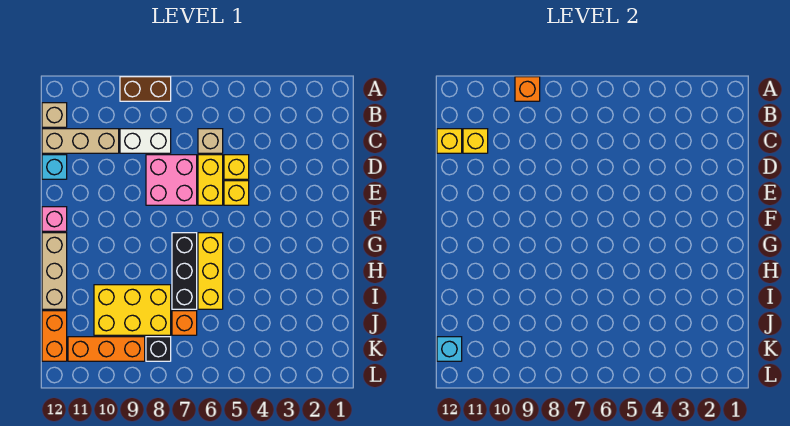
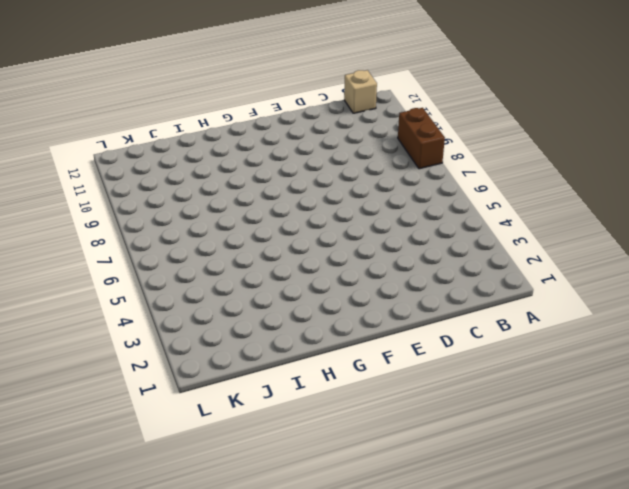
none -> tan 1x1 brick [198,129,223,153]
none -> white 1x2 brick [120,129,171,153]
none -> tan 1x3 brick [42,129,119,153]

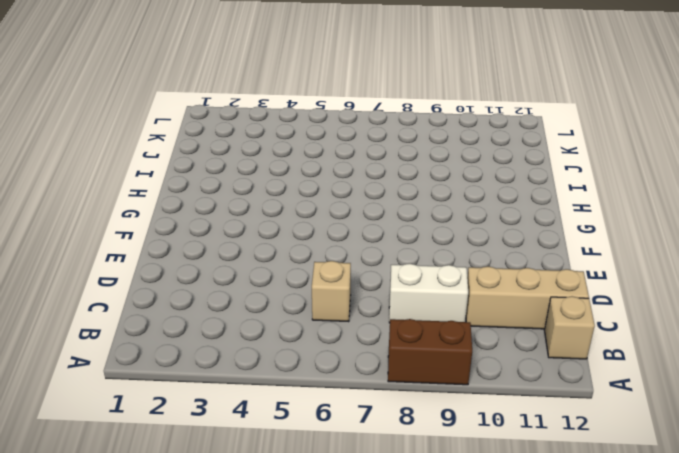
none -> yellow 1x1 brick [224,155,249,179]
none -> yellow 1x2 brick [198,155,223,205]
none -> pink 2x2 brick [146,155,197,205]

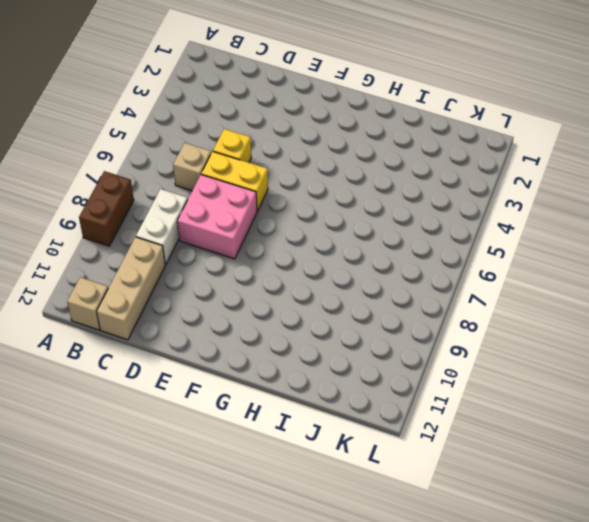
none -> cyan 1x1 brick [42,155,67,179]
none -> yellow 1x1 brick [224,181,249,205]
none -> pink 1x1 brick [42,207,67,231]

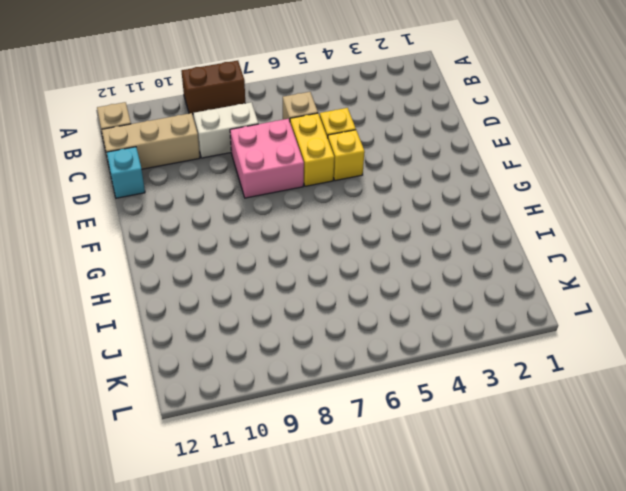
none -> pink 1x1 brick [42,207,67,231]
none -> yellow 1x3 brick [198,233,223,309]
none -> black 1x3 brick [172,233,197,309]

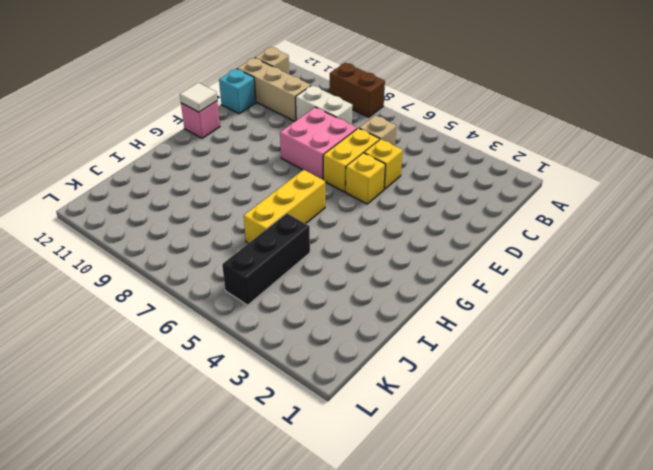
white 1x1 tile [180,83,217,112] -> none
black 1x3 brick [222,213,310,305] -> black 1x3 brick moved to [172,233,197,309]
none -> tan 1x3 brick [42,233,67,309]
none -> yellow 2x3 brick [94,285,171,335]
none -> orange 1x1 brick [172,311,197,335]

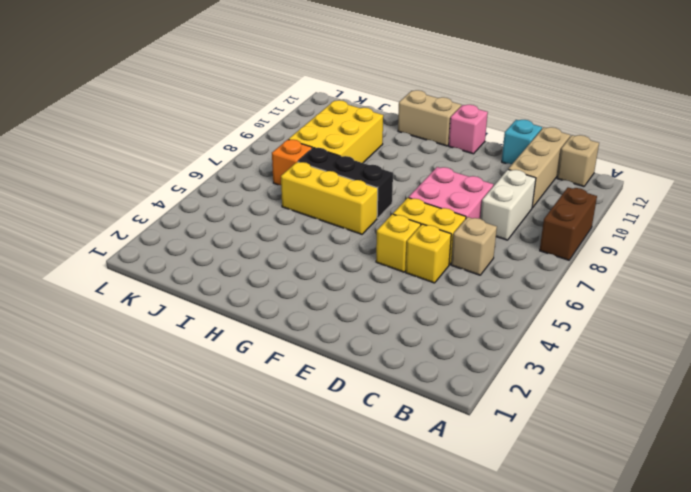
tan 1x2 brick [398,90,461,146] -> tan 1x3 brick [42,233,67,309]
none -> orange 1x2 brick [42,311,67,361]
none -> black 1x1 brick [146,337,171,361]
none -> orange 1x3 brick [68,337,145,361]

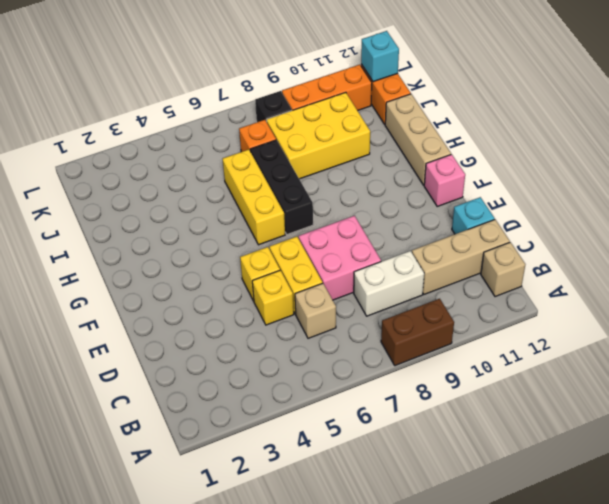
none -> orange 1x1 brick [515,77,540,101]
none -> yellow 1x1 brick [463,129,488,153]
none -> yellow 1x1 brick [437,129,462,153]

